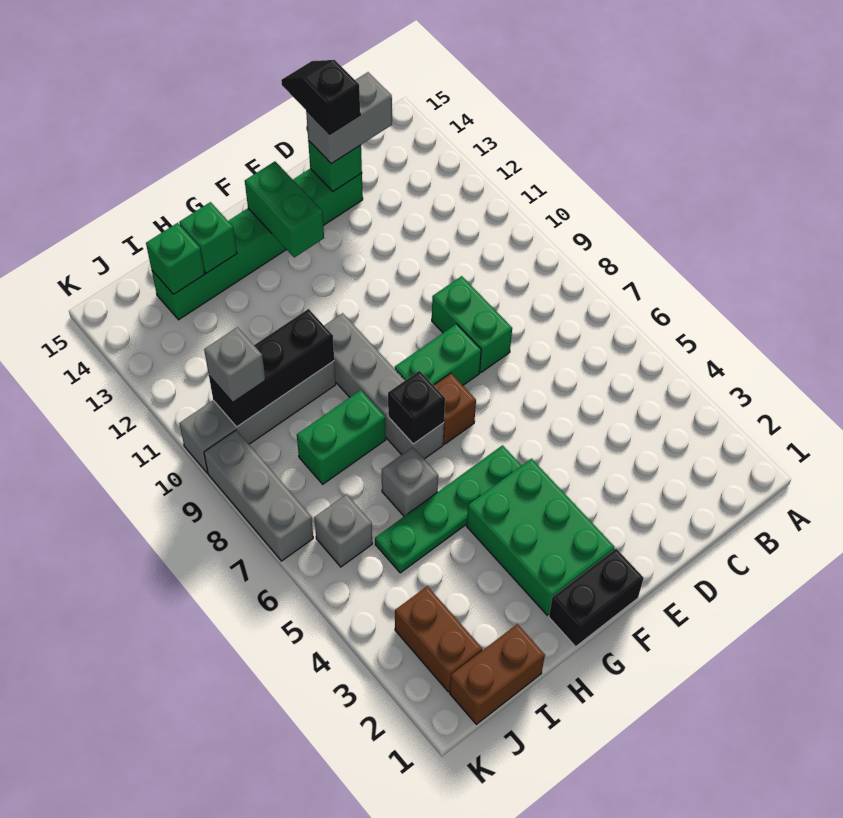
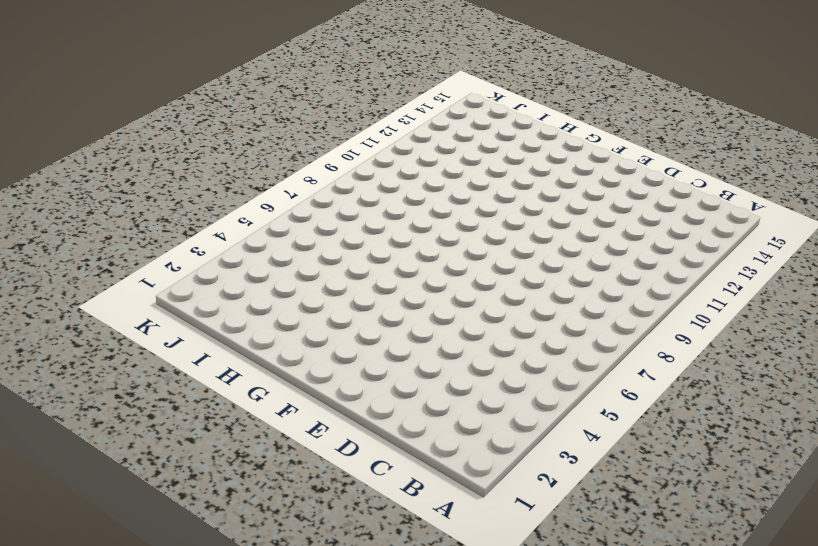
none -> green 1x2 brick [432,276,512,372]
none -> green 1x6 brick [152,169,363,320]
none -> green 1x2 brick [395,324,481,385]

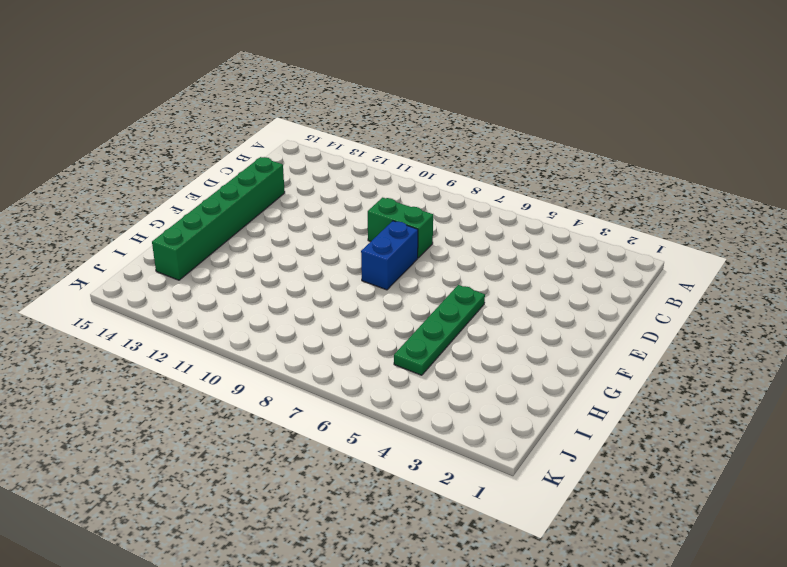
blue 1x2 brick [361,221,418,290] -> green 1x2 brick [395,324,481,385]
none -> black 1x2 brick [549,549,644,646]
none -> green 2x3 brick [467,459,614,615]
none -> brown 1x1 brick [434,373,476,444]

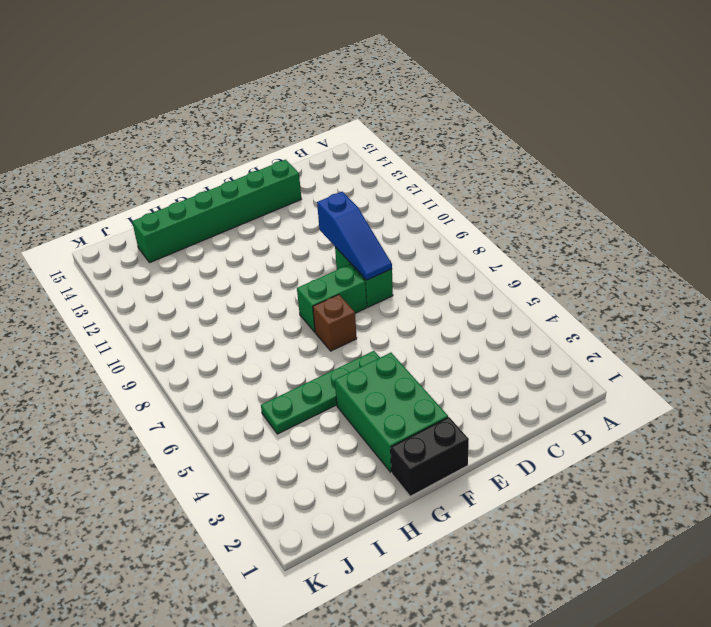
blue 1x3 slope [317,192,392,280] -> none
none -> grey 1x4 brick [324,313,444,459]
none -> grey 1x1 brick [382,447,438,516]
none -> green 1x2 brick [297,390,386,484]

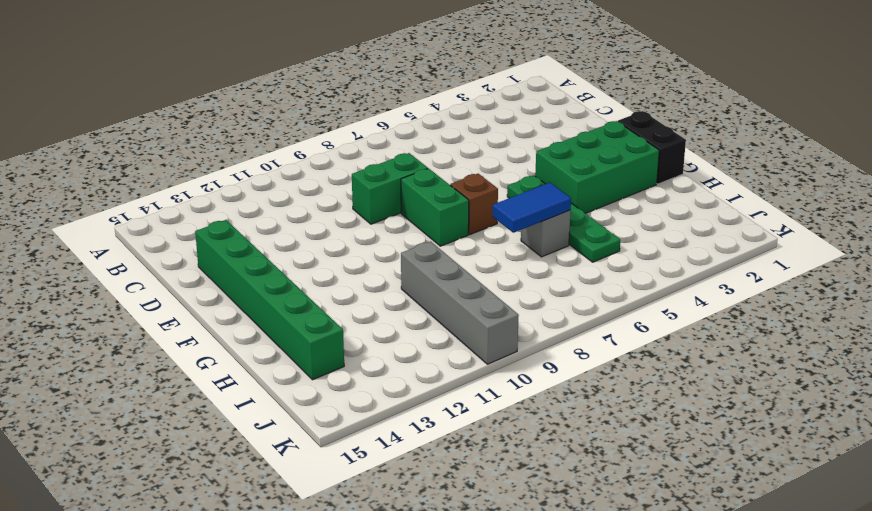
blue 1x2 tile [493,183,571,233] -> none
none -> grey 1x4 brick [324,313,444,459]
none -> green 1x2 brick [297,390,386,484]
none -> brown 1x2 brick [450,624,545,724]

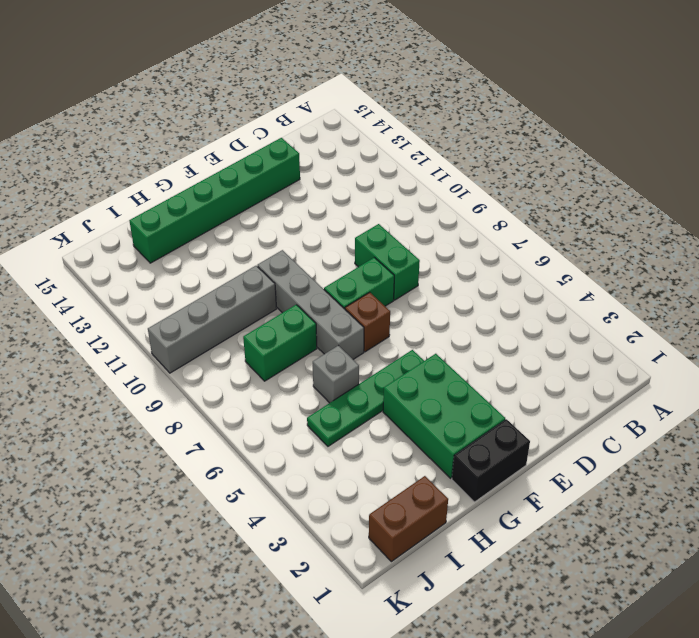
none -> brown 1x2 brick [395,586,482,692]
none -> grey 1x1 brick [314,494,372,567]
none -> grey 1x3 brick [204,430,313,561]

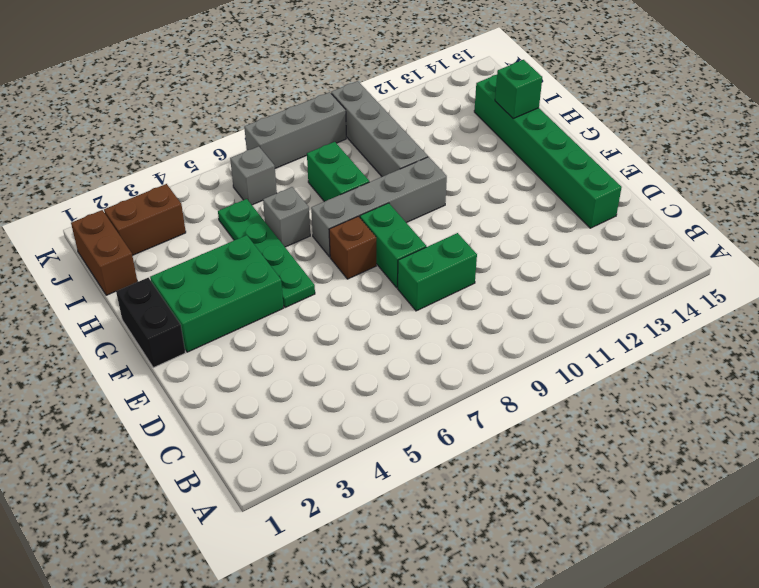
none -> green 1x1 brick [308,140,362,191]
none -> green 1x2 brick [245,162,324,258]
none -> black 1x1 brick [388,371,445,444]

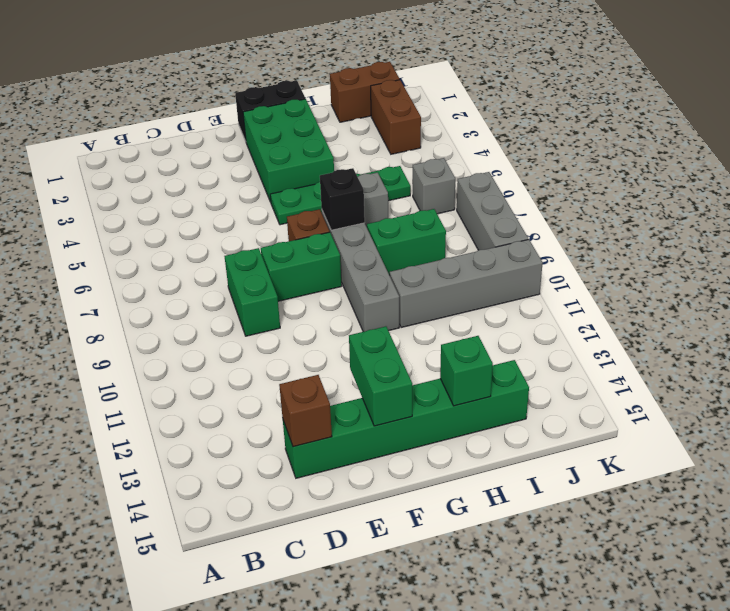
brown 1x1 brick [279,375,332,447] -> green 1x1 brick [308,140,362,191]
none -> black 1x3 brick [209,309,334,427]
none -> green 1x1 brick [146,223,205,294]
none -> grey 1x2 brick [306,72,392,164]

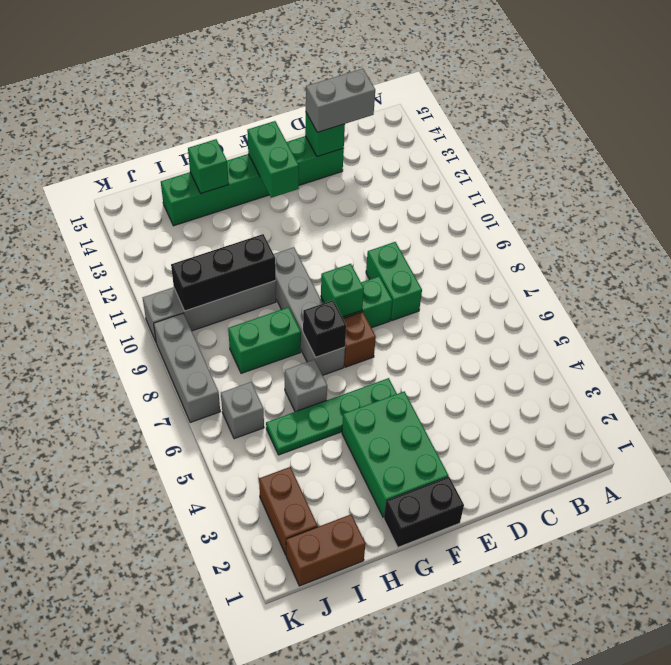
green 1x1 brick [321,264,364,317] -> green 1x1 brick moved to [146,223,205,294]
none -> grey 1x1 brick [204,327,265,402]
none -> black 1x2 slope [281,60,360,134]

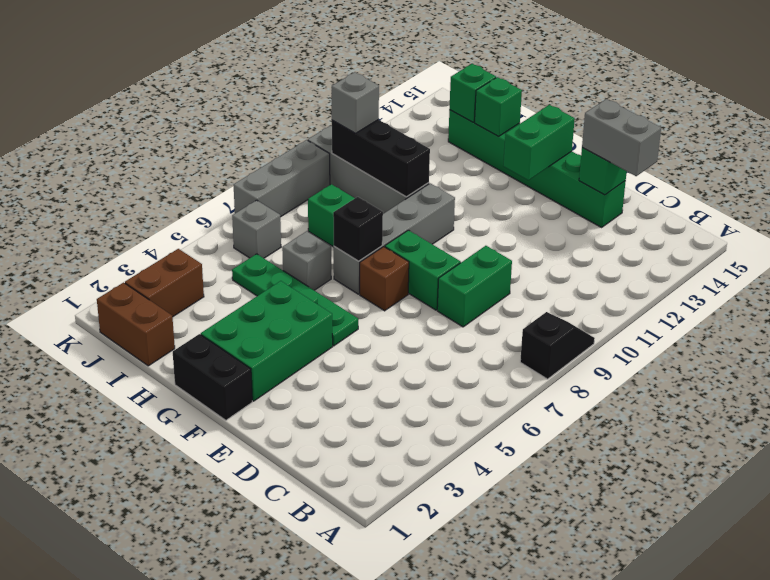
black 1x2 slope [520,312,595,379] -> black 1x2 slope moved to [281,60,360,134]

